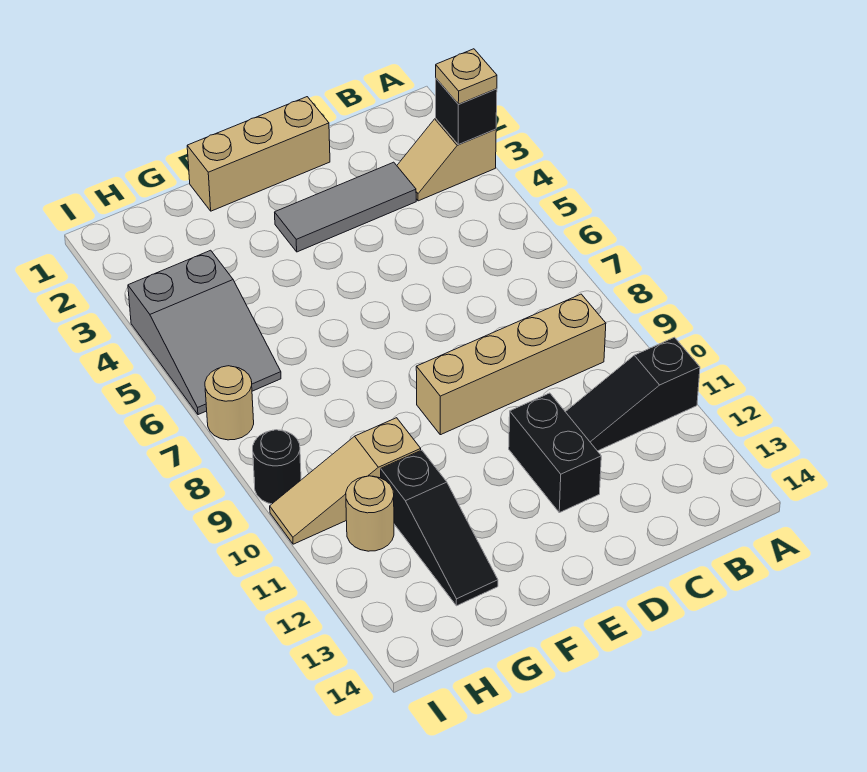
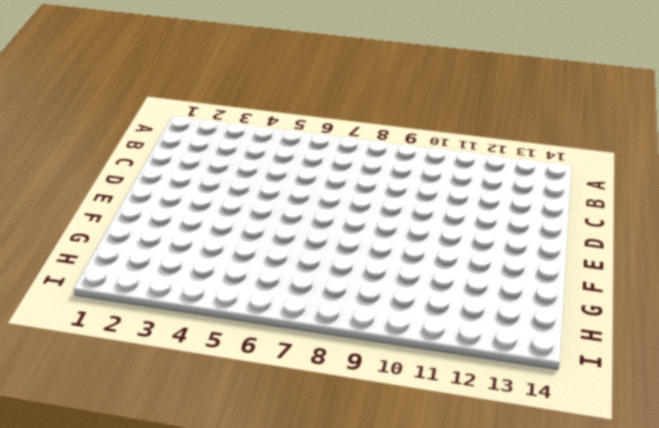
none -> tan 1x2 slope [397,118,496,201]
none -> black 1x3 slope [566,337,700,451]
none -> tan 1x4 brick [416,294,606,435]

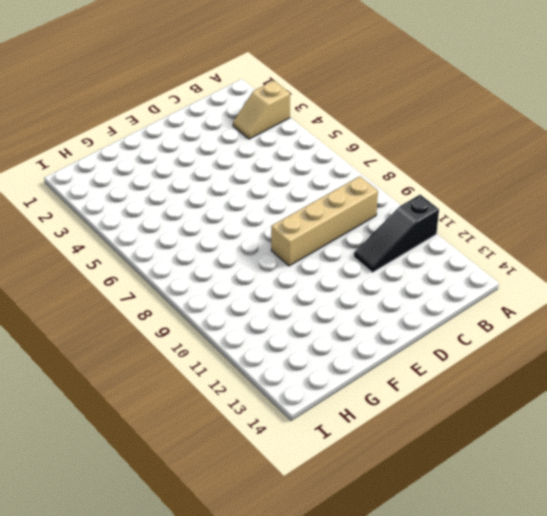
none -> grey 1x3 tile [275,162,416,252]
none -> tan 1x3 brick [187,97,330,211]
none -> black 1x2 brick [509,393,601,513]

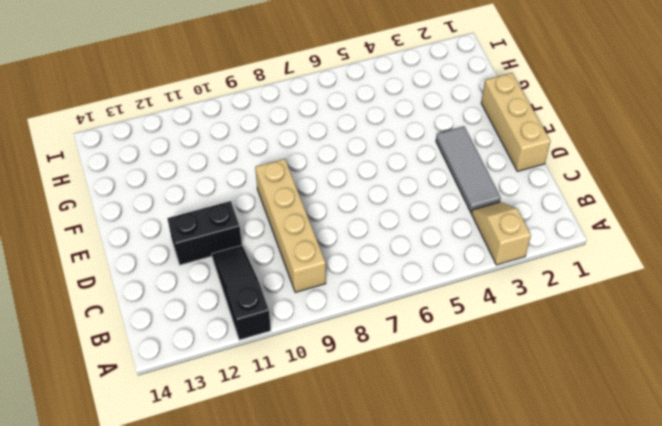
none -> tan 1x3 slope [270,418,421,544]
none -> black 1x3 slope [381,450,498,606]
none -> grey 2x3 slope [128,250,281,415]

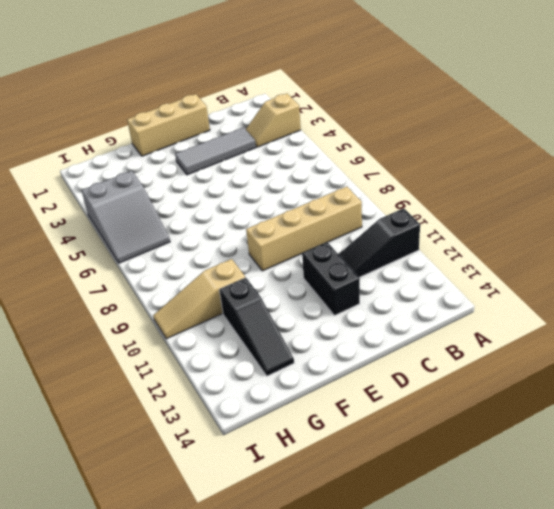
none -> tan 1x1 round brick [346,476,394,551]
none -> tan 1x1 round brick [205,366,254,440]
none -> black 1x1 round brick [253,430,301,504]

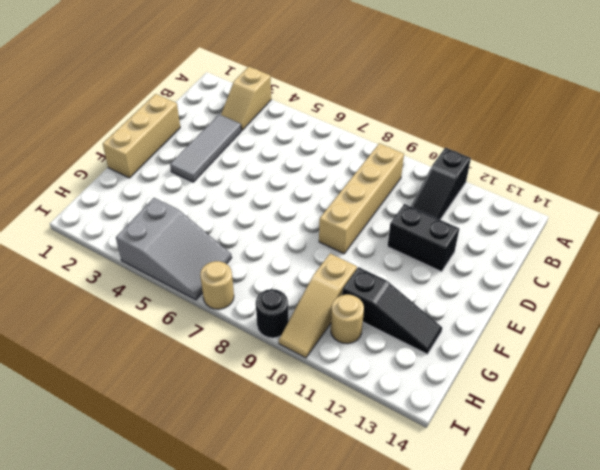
none -> black 1x1 brick [436,79,497,145]
none -> tan 1x1 plate [436,49,497,104]

